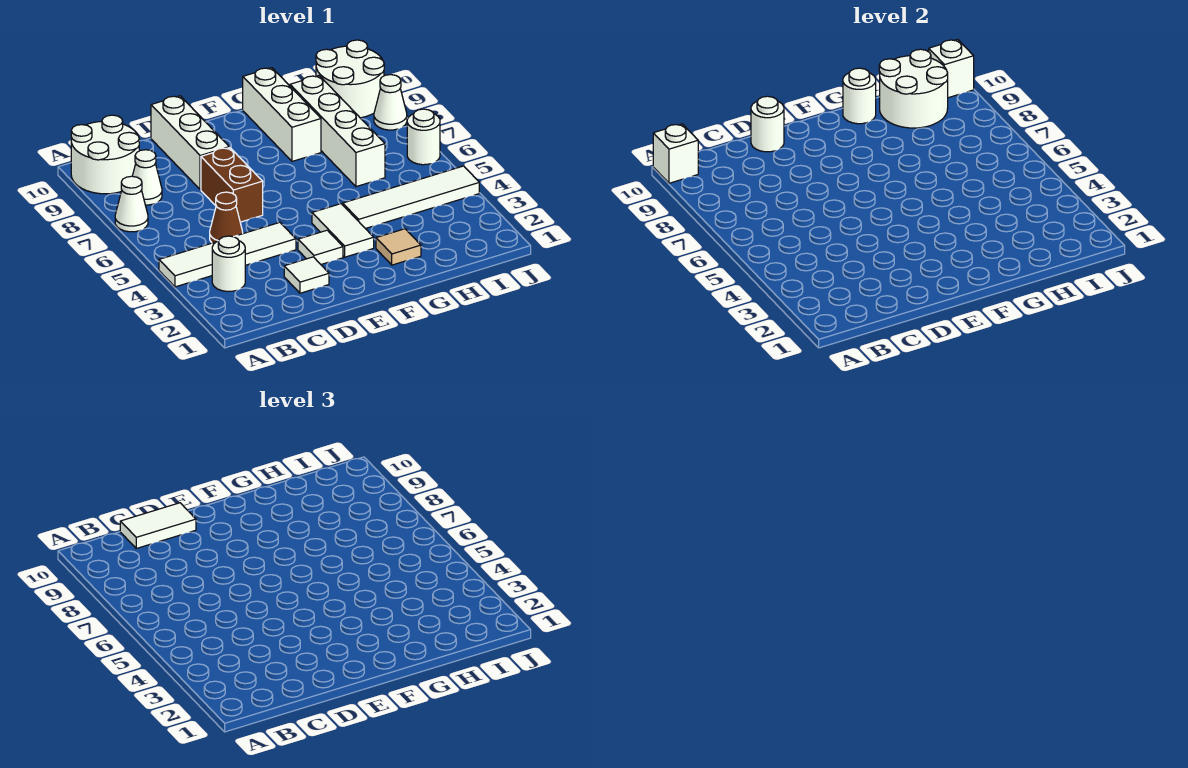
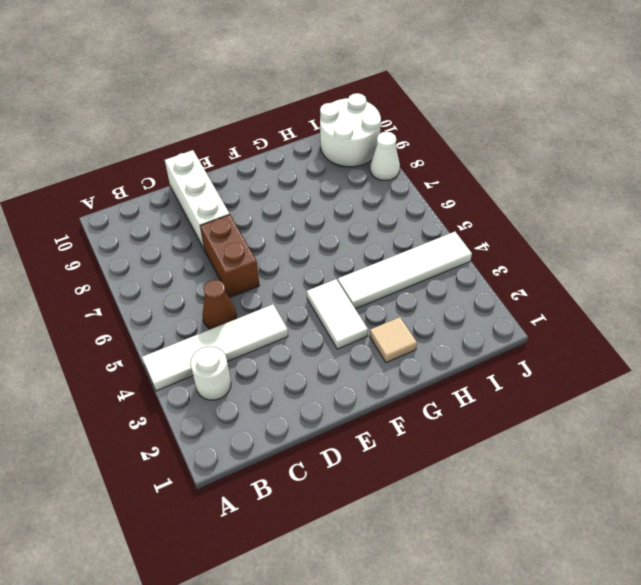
none -> white 1x1 cone [115,176,148,232]
none -> white 2x2 round brick [71,115,139,194]
none -> white 1x1 cone [133,150,162,205]

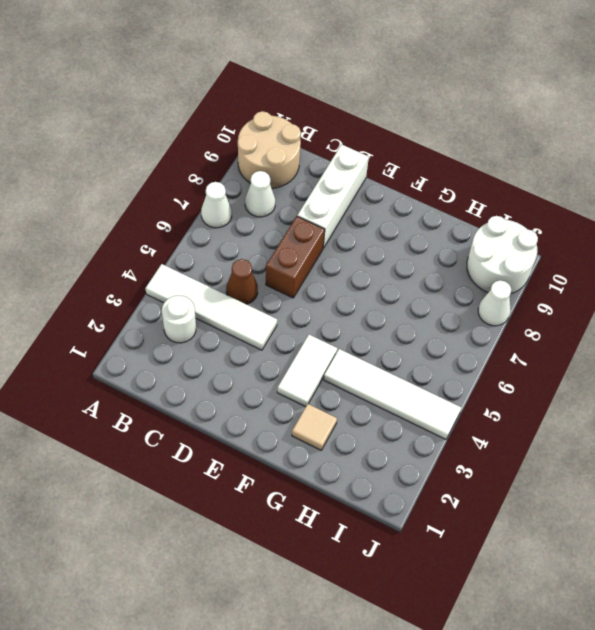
tan 2x2 round brick [238,111,301,188] -> white 2x2 round brick [71,115,139,194]
none -> white 1x1 tile [284,257,329,293]
none -> white 1x1 tile [298,230,343,264]
none -> white 1x3 brick [243,68,321,161]

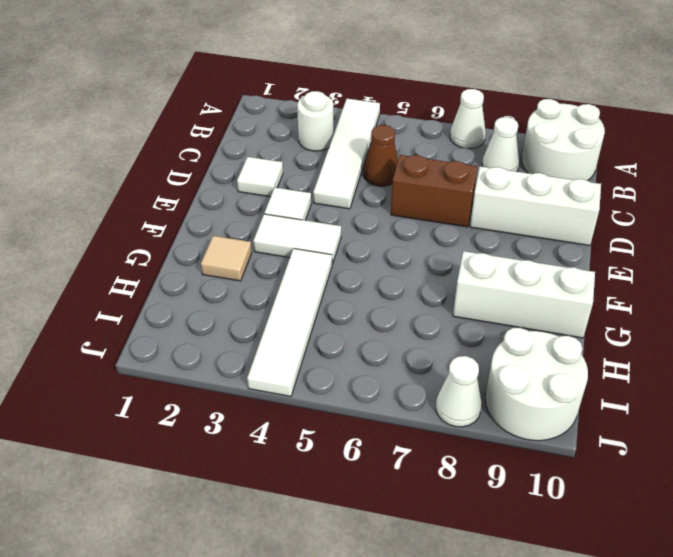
none -> white 1x4 brick [290,76,385,187]
none -> white 1x1 round brick [407,109,440,165]
none -> white 1x1 brick [653,124,698,183]

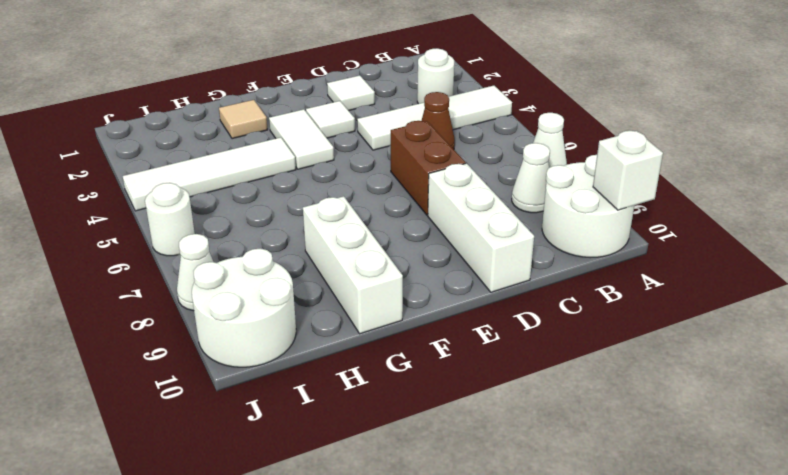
none -> white 1x4 brick [290,76,385,187]
none -> white 1x1 round brick [751,96,784,152]
none -> white 1x1 round brick [843,68,876,124]

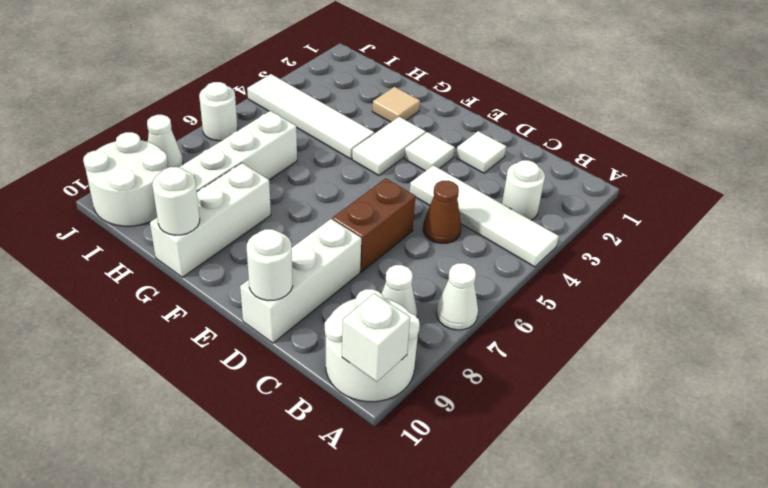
none -> white 2x2 round brick [879,49,948,128]
none -> white 1x1 brick [929,39,974,98]
none -> white 1x2 tile [120,503,196,548]

